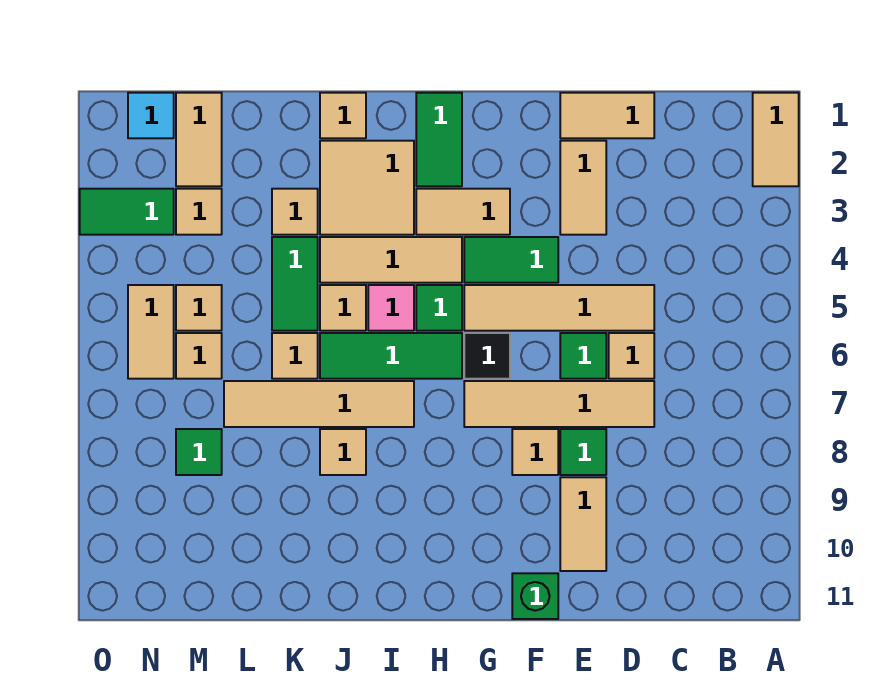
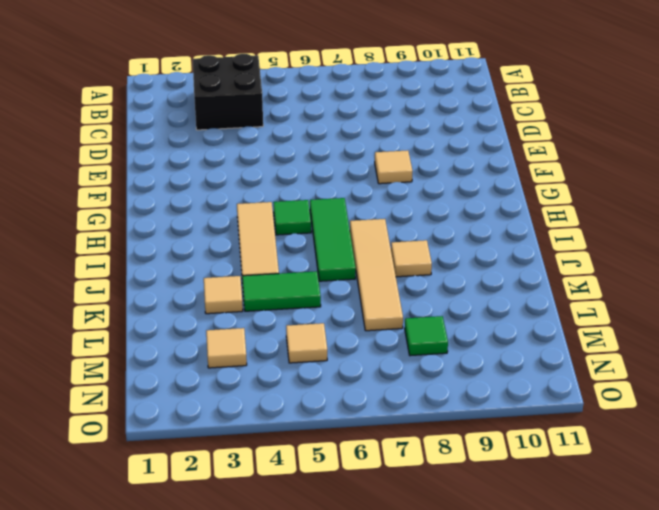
black 2x2 brick [192,54,263,130] -> none
none -> tan 1x2 tile [753,93,799,186]
none -> tan 1x2 tile [560,93,654,138]
none -> tan 1x4 tile [464,285,654,331]
none -> tan 1x1 tile [609,333,654,379]

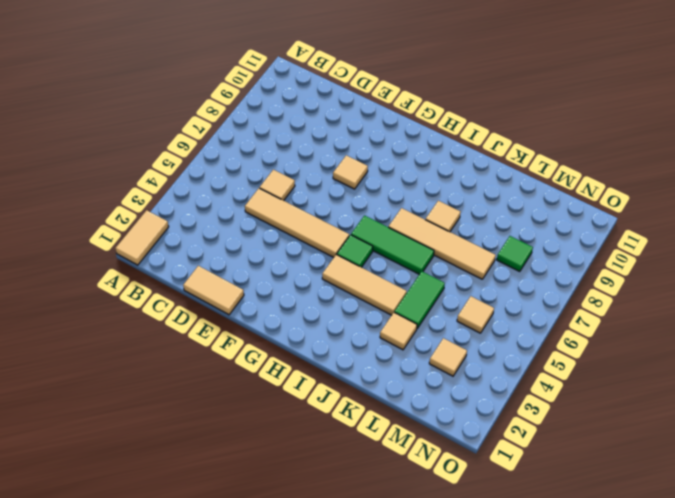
none -> tan 1x4 tile [464,381,654,427]
none -> tan 1x2 tile [560,141,606,235]
none -> green 1x1 tile [560,333,606,379]
none -> green 1x1 tile [560,429,606,475]

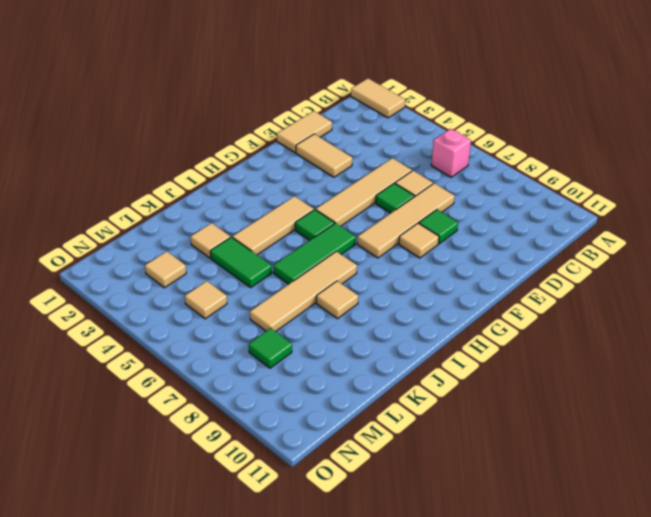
pink 1x1 brick [431,129,471,177] -> none
none -> tan 1x2 tile [560,477,606,571]
none -> green 1x2 tile [464,237,558,283]
none -> green 1x1 brick [512,573,558,619]
none -> tan 1x2 tile [416,189,510,235]

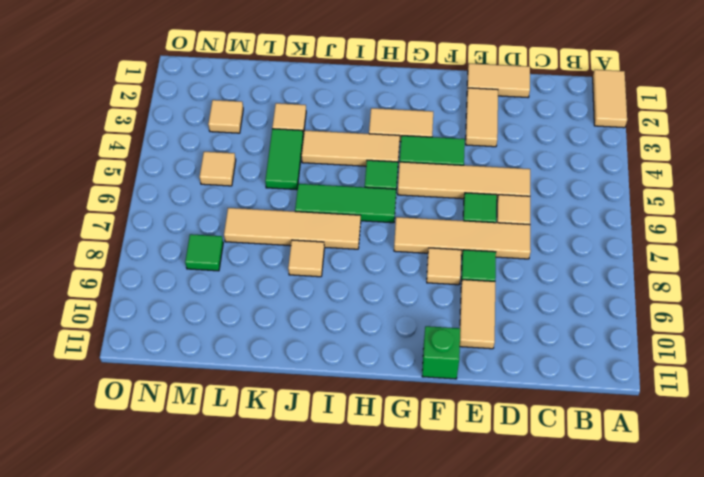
none -> black 1x1 tile [464,333,510,379]
none -> green 1x2 tile [416,93,462,186]
none -> tan 2x2 tile [320,141,414,235]
none -> pink 1x1 tile [368,285,414,331]

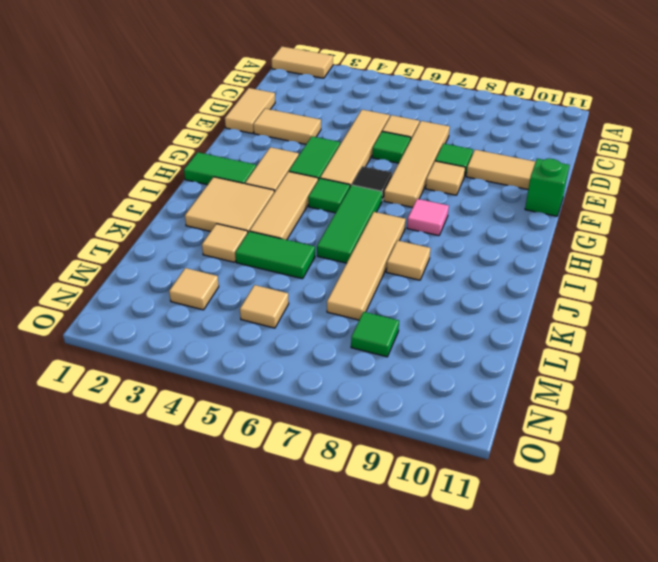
pink 1x1 tile [407,199,449,236] -> pink 1x1 tile moved to [368,285,414,331]
none -> tan 1x1 tile [320,93,366,138]
none -> tan 1x1 tile [320,285,366,331]
none -> tan 1x1 tile [272,333,318,379]
none -> tan 1x2 tile [176,93,222,186]

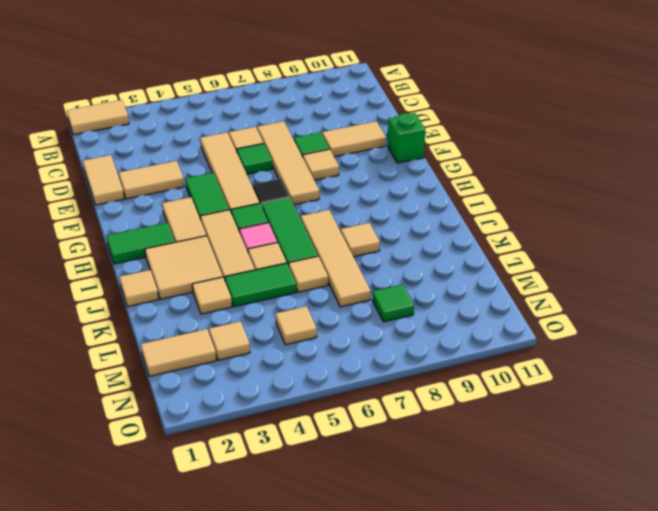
none -> tan 1x1 tile [176,333,222,379]
none -> cyan 1x1 tile [128,93,174,138]
none -> green 1x2 tile [80,189,174,235]
none -> tan 1x2 tile [128,285,174,379]

